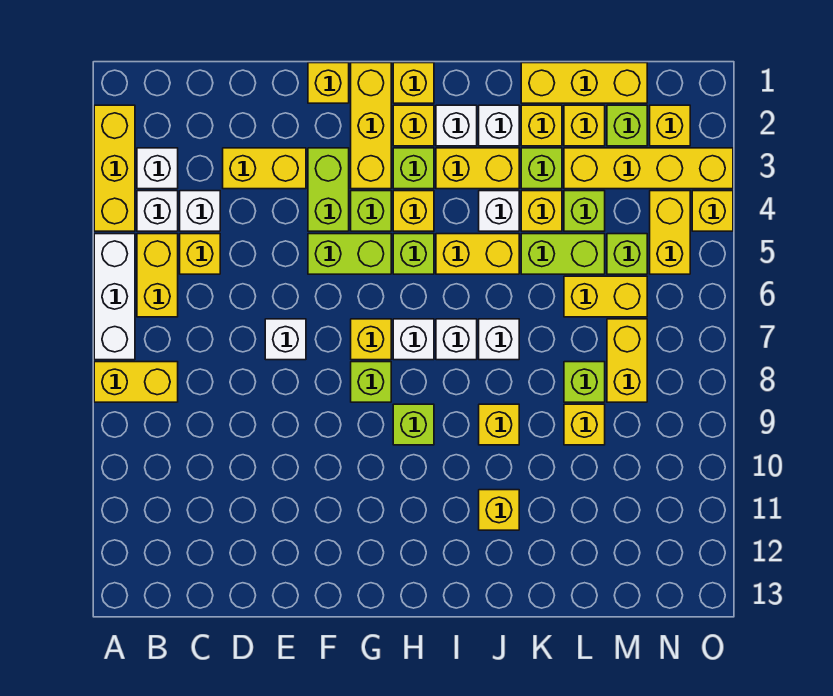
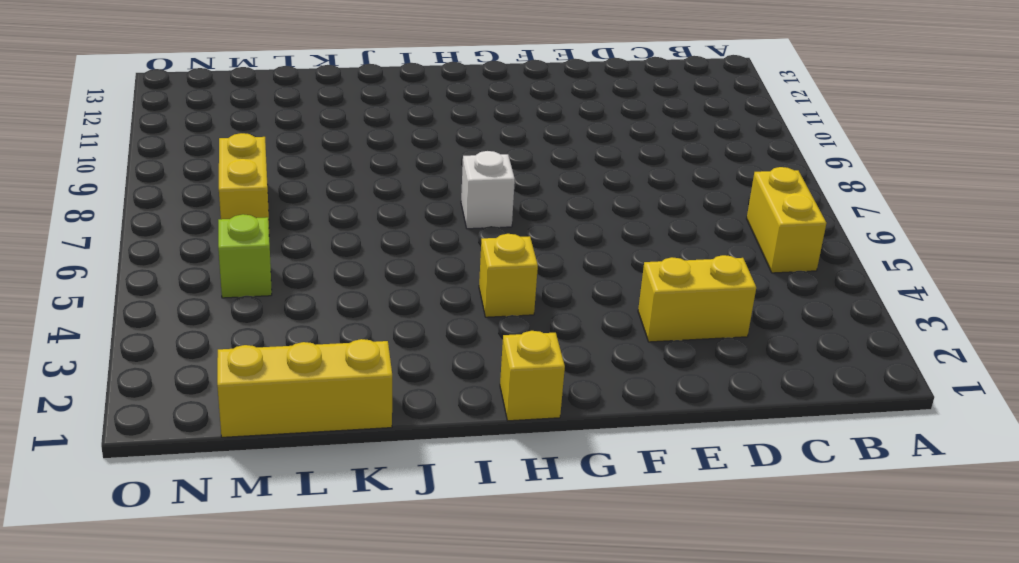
none -> yellow 1x3 brick [94,105,135,231]
none -> white 1x3 brick [94,234,135,360]
none -> yellow 1x2 brick [94,362,178,402]
none -> white 1x1 brick [137,148,178,189]

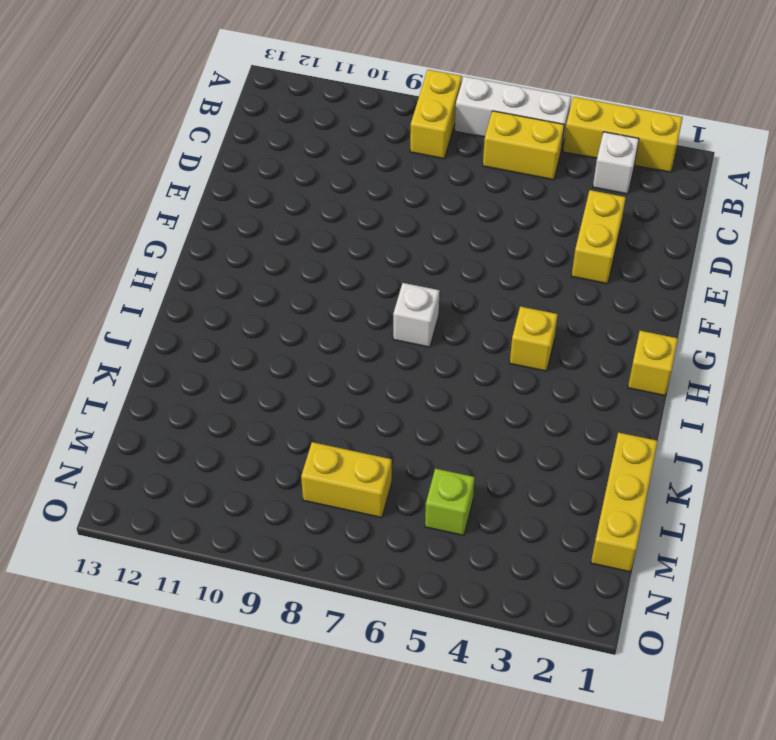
none -> white 1x1 brick [137,191,178,231]
none -> white 1x1 brick [180,191,220,231]
none -> yellow 1x1 brick [180,234,220,274]
none -> white 1x1 brick [265,319,306,360]

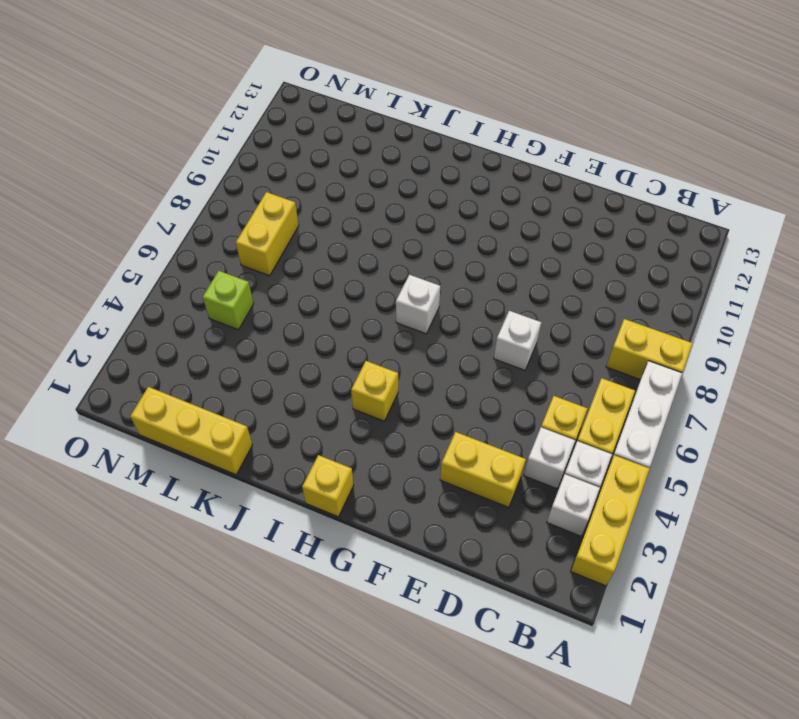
none -> yellow 1x1 brick [308,63,349,103]
none -> lime 1x2 brick [308,148,349,231]
none -> lime 1x2 brick [308,234,391,274]
none -> yellow 1x3 brick [351,63,391,189]

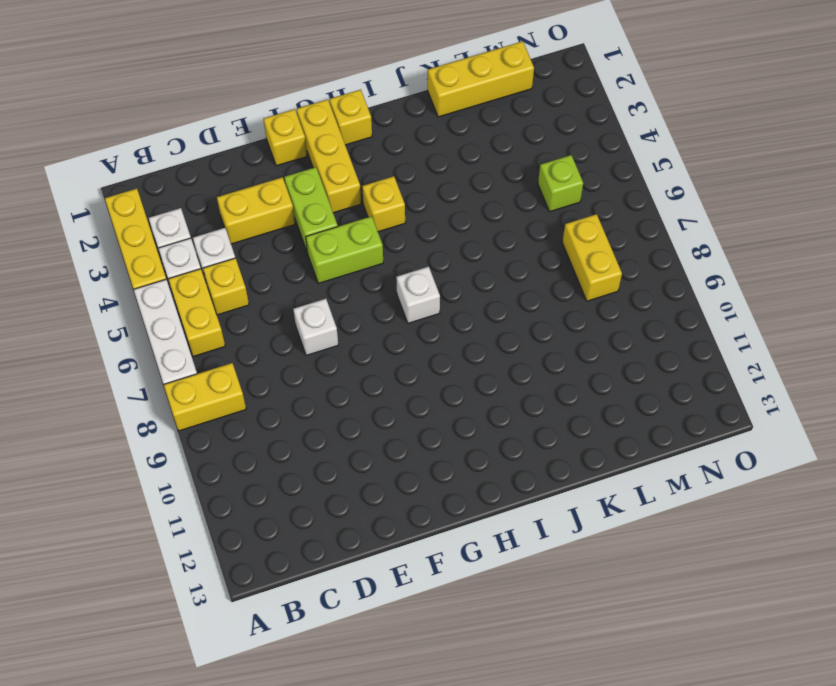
none -> lime 1x1 brick [351,191,391,231]
none -> yellow 1x1 brick [351,319,391,360]
none -> lime 1x1 brick [351,362,391,402]
none -> yellow 1x1 brick [393,105,434,146]

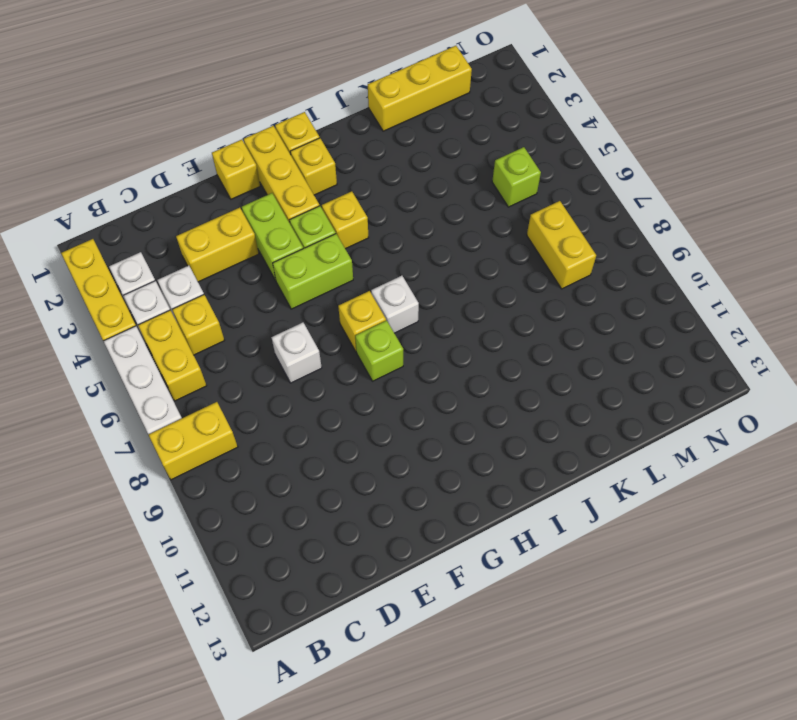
none -> lime 1x1 brick [393,148,434,189]
none -> lime 1x1 brick [393,234,434,274]
none -> lime 1x1 brick [393,404,434,445]
none -> white 1x1 brick [436,105,477,146]

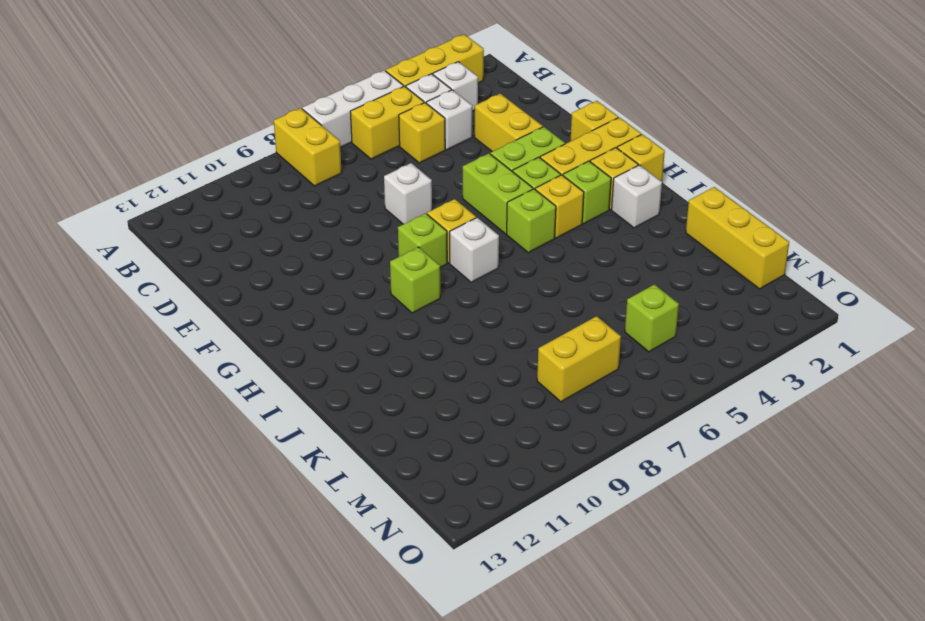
none -> yellow 1x2 brick [436,148,519,189]
none -> yellow 1x2 brick [436,234,519,274]
none -> white 1x1 brick [436,319,477,360]
none -> white 1x1 brick [479,105,519,146]

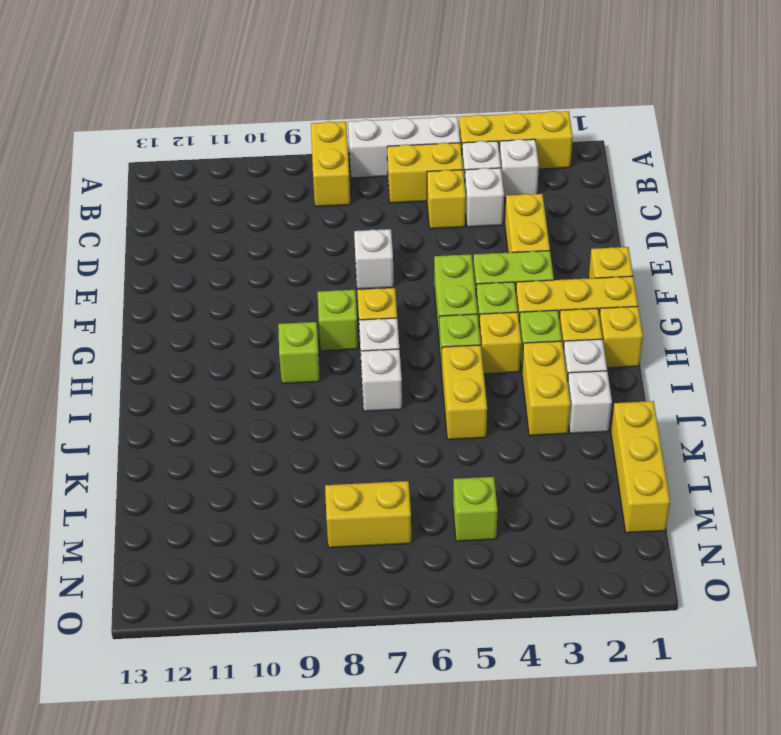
none -> white 1x1 brick [479,191,519,231]
none -> white 1x1 brick [479,319,519,360]
none -> yellow 1x1 brick [479,404,519,445]
none -> yellow 1x1 brick [479,490,519,530]

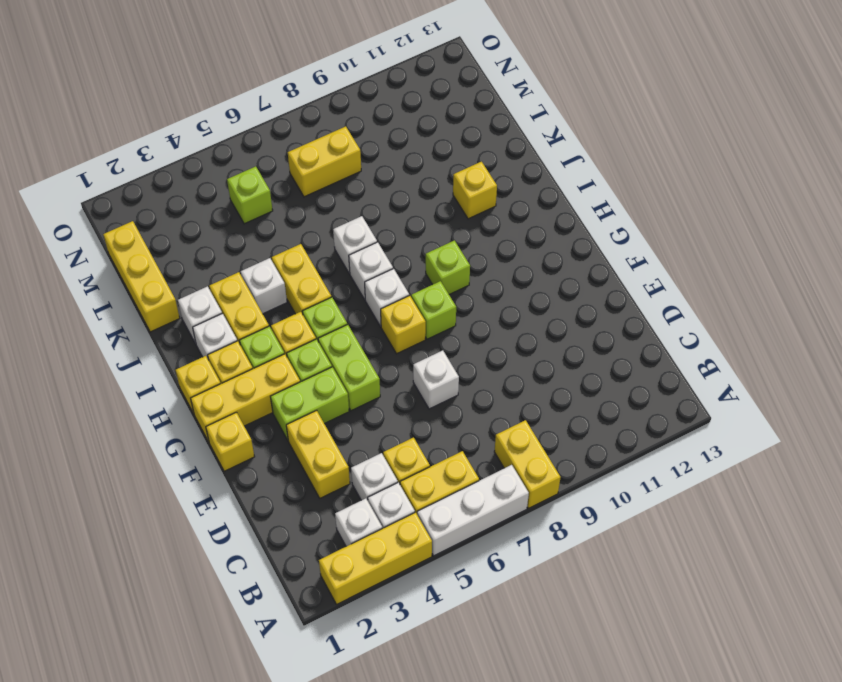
none -> yellow 1x1 brick [479,404,519,445]
none -> yellow 1x1 brick [521,105,562,146]
none -> lime 1x1 brick [521,148,562,189]
none -> yellow 1x1 brick [521,191,562,231]

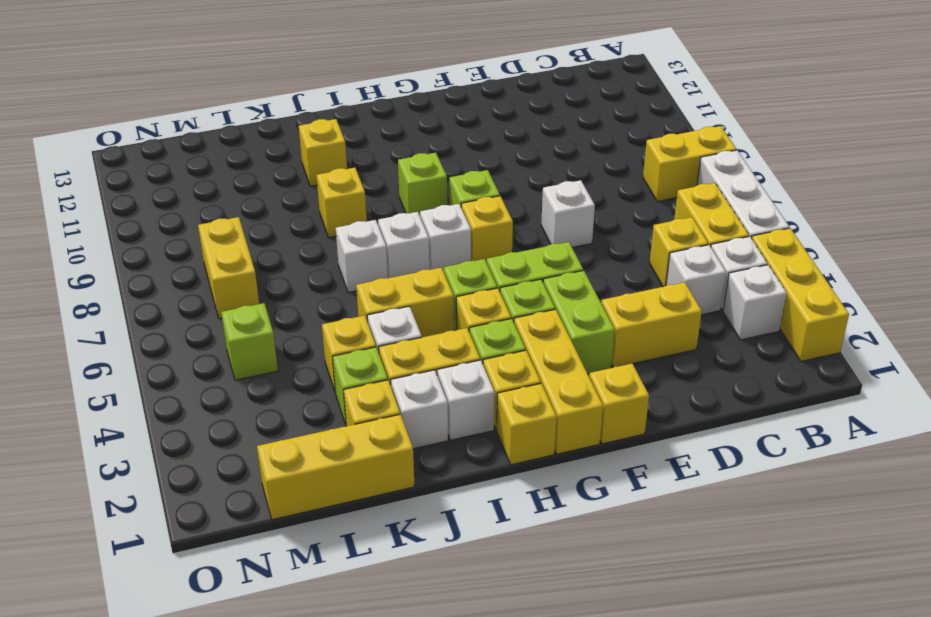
none -> lime 1x2 brick [521,234,605,274]
none -> yellow 1x1 brick [564,105,605,146]
none -> yellow 1x4 brick [564,148,733,189]
none -> lime 1x1 brick [564,191,605,231]

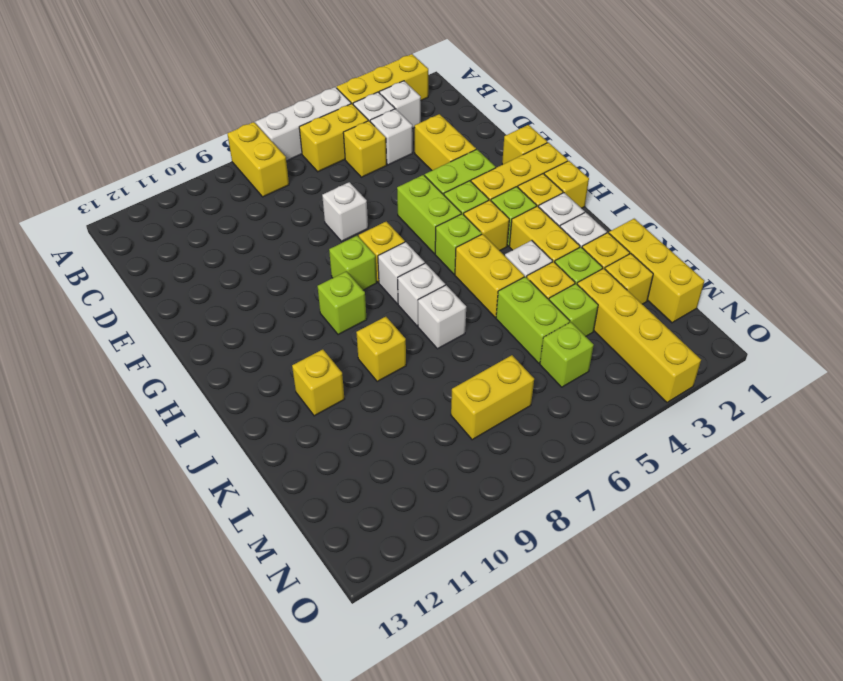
none -> yellow 1x2 brick [564,276,647,317]
none -> lime 1x1 brick [564,362,605,402]
none -> yellow 1x1 brick [564,404,605,445]
none -> lime 1x1 brick [607,105,647,146]

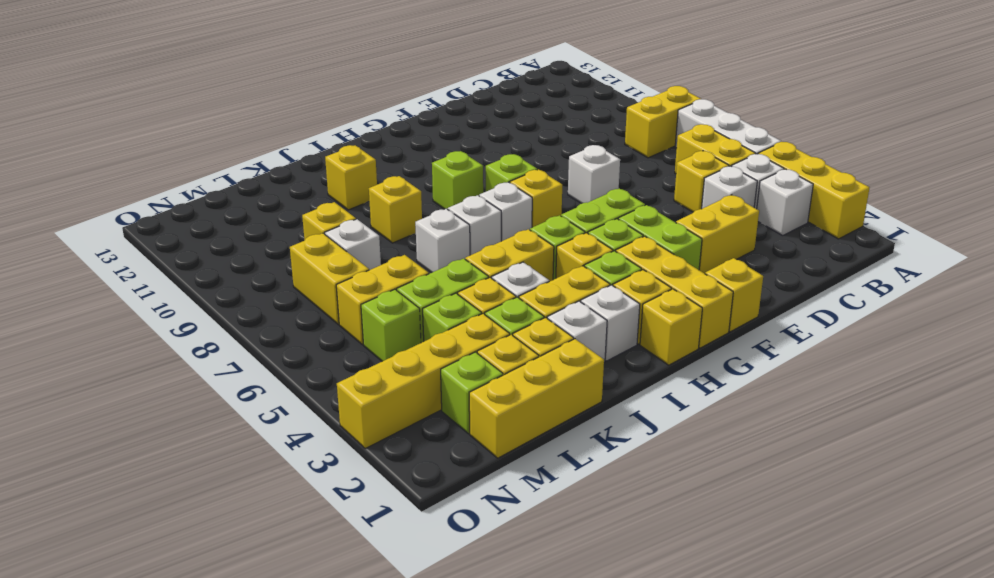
white 1x1 brick [325,219,381,270] -> lime 1x1 brick [564,362,605,402]
none -> yellow 1x1 brick [650,105,690,146]
none -> yellow 1x2 brick [650,191,690,274]
none -> yellow 1x1 brick [692,191,733,231]

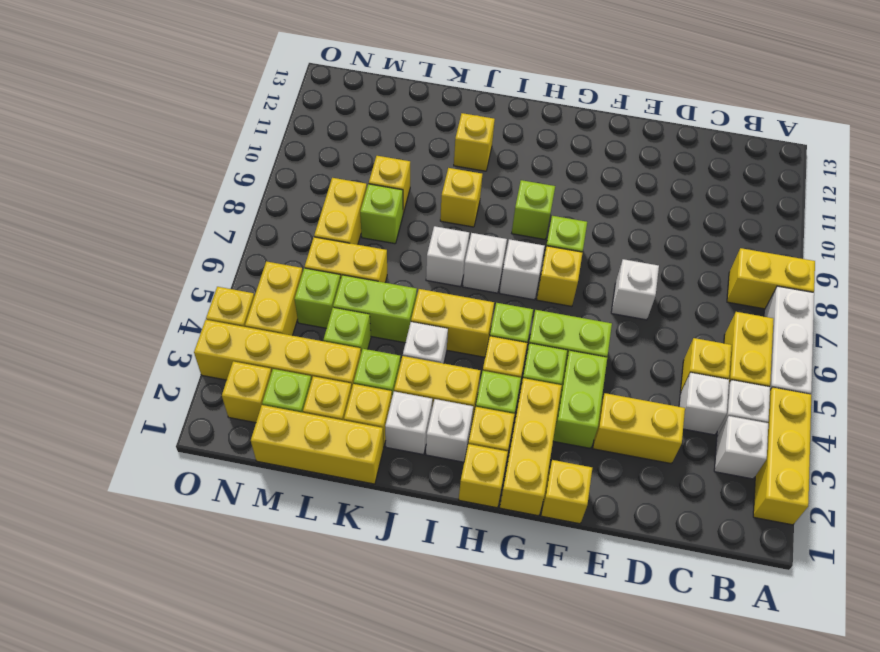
none -> yellow 1x1 brick [521,191,562,231]

